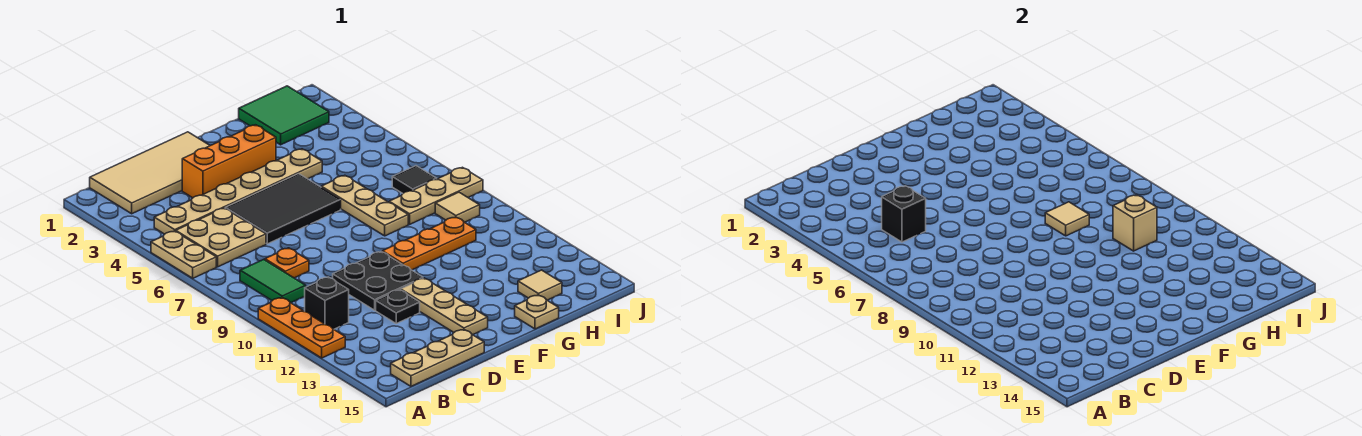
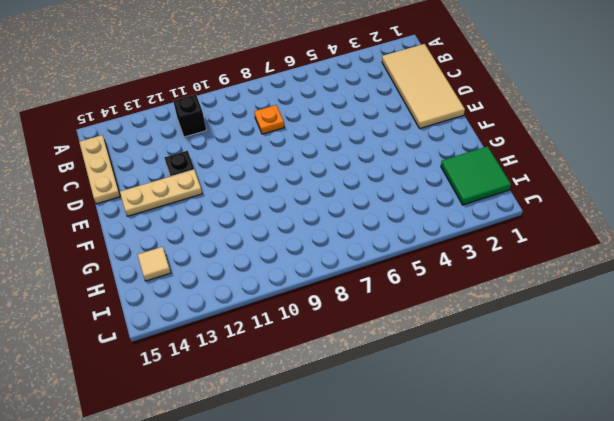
none -> tan 1x2 plate [151,231,216,278]
none -> orange 1x3 plate [258,298,345,358]
none -> tan 1x6 plate [154,149,322,234]

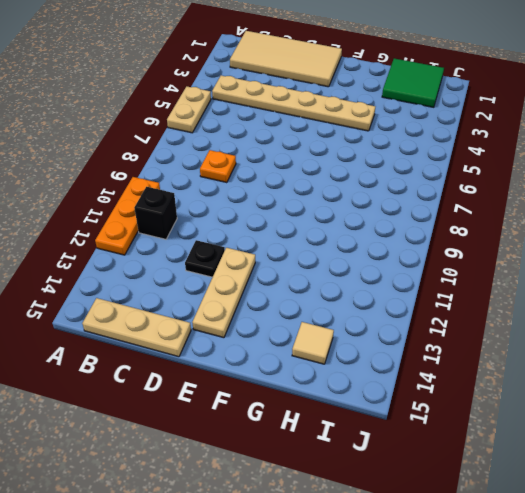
none -> tan 2x2 plate [176,208,266,267]
none -> green 1x2 tile [240,259,306,303]
none -> orange 1x3 brick [182,125,276,198]

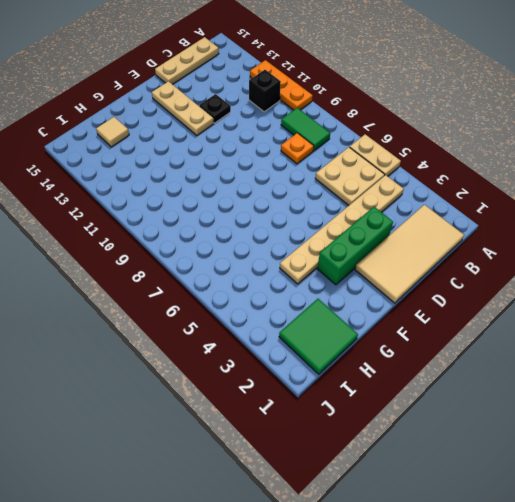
green 1x3 brick [317,207,393,285] -> orange 1x3 brick [182,125,276,198]
none -> black 2x3 tile [225,174,341,244]
none -> black 2x2 plate [333,252,423,310]
none -> orange 1x3 plate [382,217,476,270]

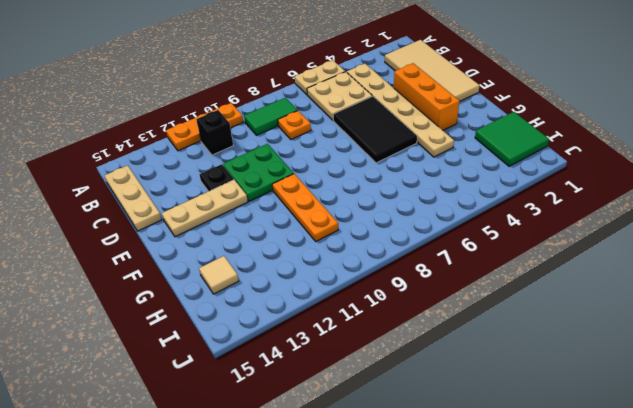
green 2x2 plate [223,144,294,201] -> black 2x2 plate [333,252,423,310]
none -> tan 1x3 plate [321,175,408,236]
none -> tan 1x1 plate [515,295,559,329]
none -> tan 1x3 plate [389,167,483,224]

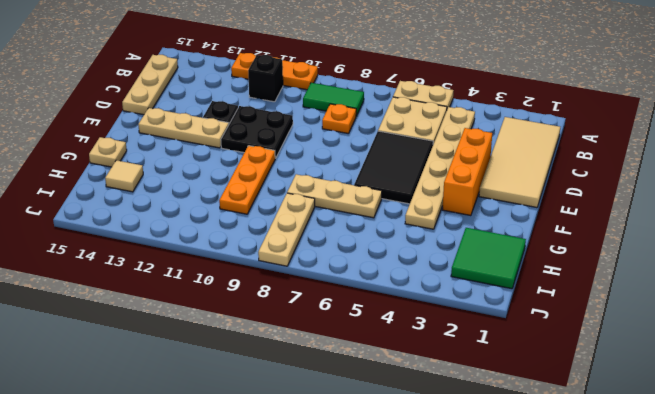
none -> black 1x1 tile [392,166,437,193]
none -> tan 1x1 tile [435,192,480,222]
none -> black 1x1 brick [882,186,926,242]

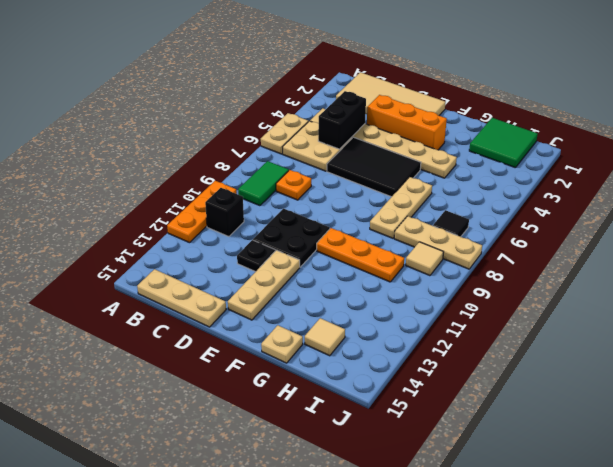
black 1x2 brick [318,91,366,149] -> black 1x1 brick [882,186,926,242]
none -> tan 1x1 tile [1045,202,1089,236]
none -> tan 1x1 brick [1113,195,1157,251]

